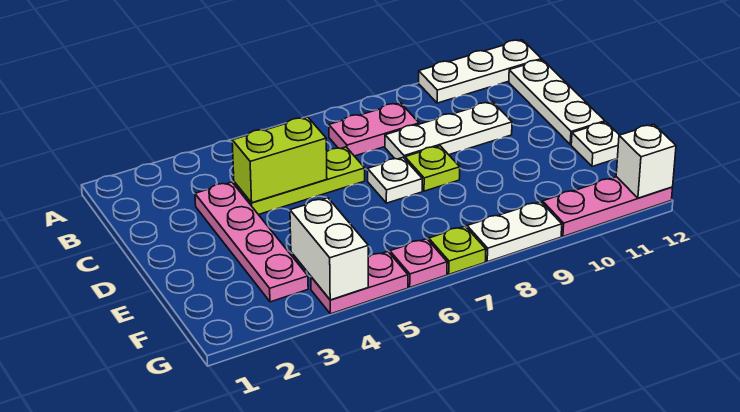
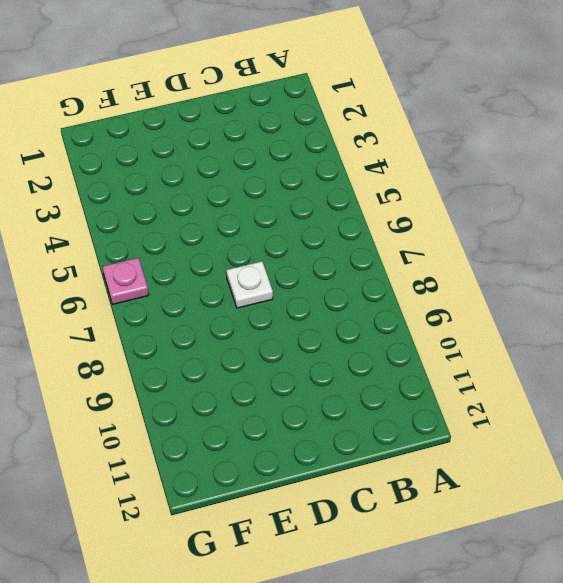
none -> white 1x3 plate [419,40,541,103]
none -> pink 1x2 plate [329,103,419,156]
none -> white 1x3 plate [509,60,605,145]

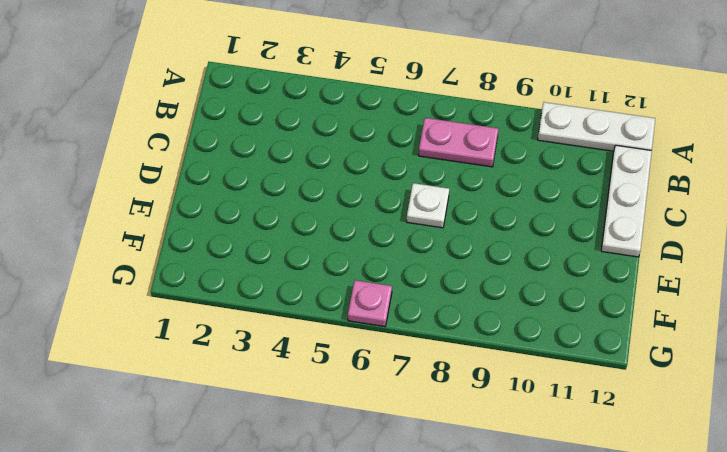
none -> pink 1x4 plate [195,182,308,302]
none -> lime 1x3 plate [234,147,365,215]
none -> white 1x3 plate [385,102,512,159]

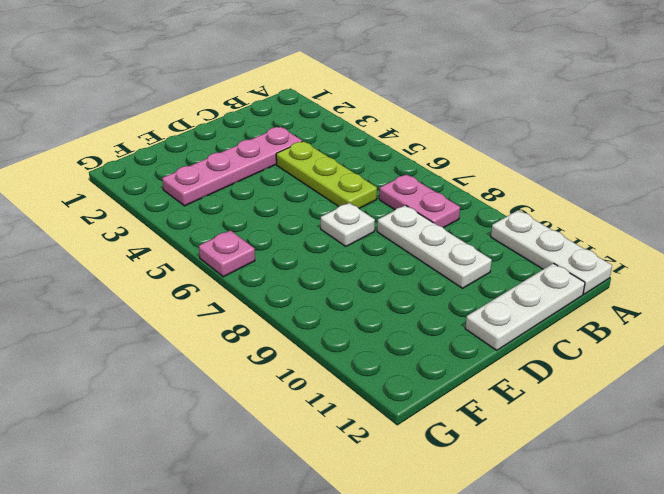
none -> lime 1x1 plate [405,146,460,191]
none -> white 1x1 plate [571,122,619,166]
none -> pink 1x2 plate [311,252,408,314]

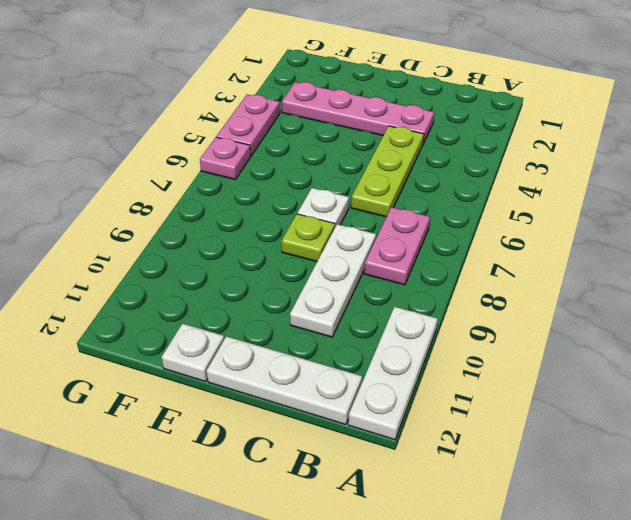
none -> lime 1x1 plate [429,226,486,274]
none -> white 1x2 plate [467,202,562,262]
none -> pink 1x3 plate [542,177,673,236]

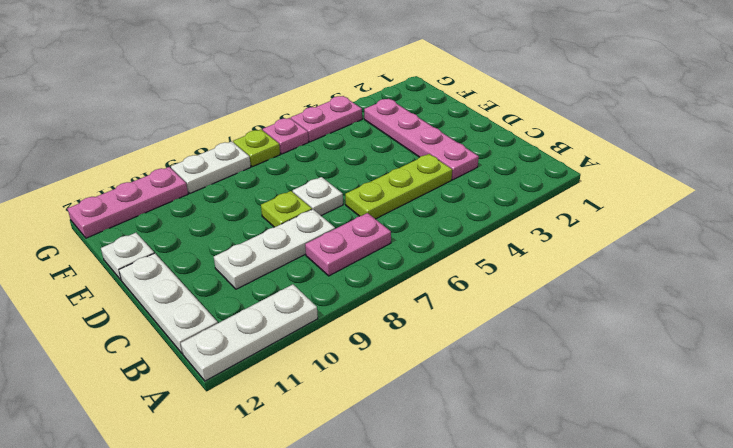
none -> lime 1x2 brick [232,117,327,203]
none -> white 1x2 brick [290,198,368,300]
none -> white 1x1 brick [616,124,676,198]

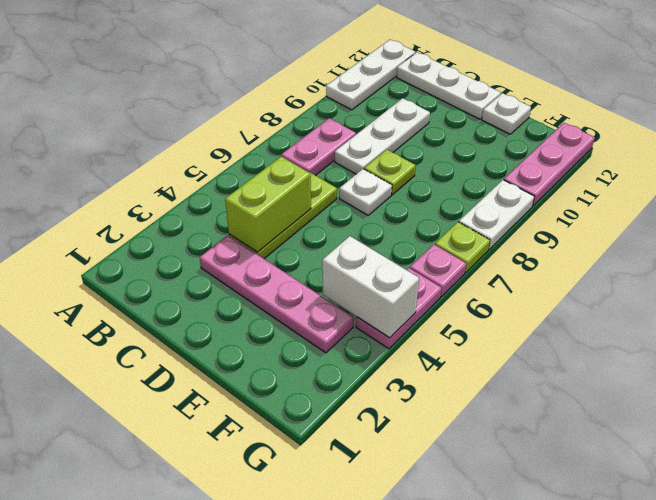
none -> white 1x1 brick [616,124,676,198]

